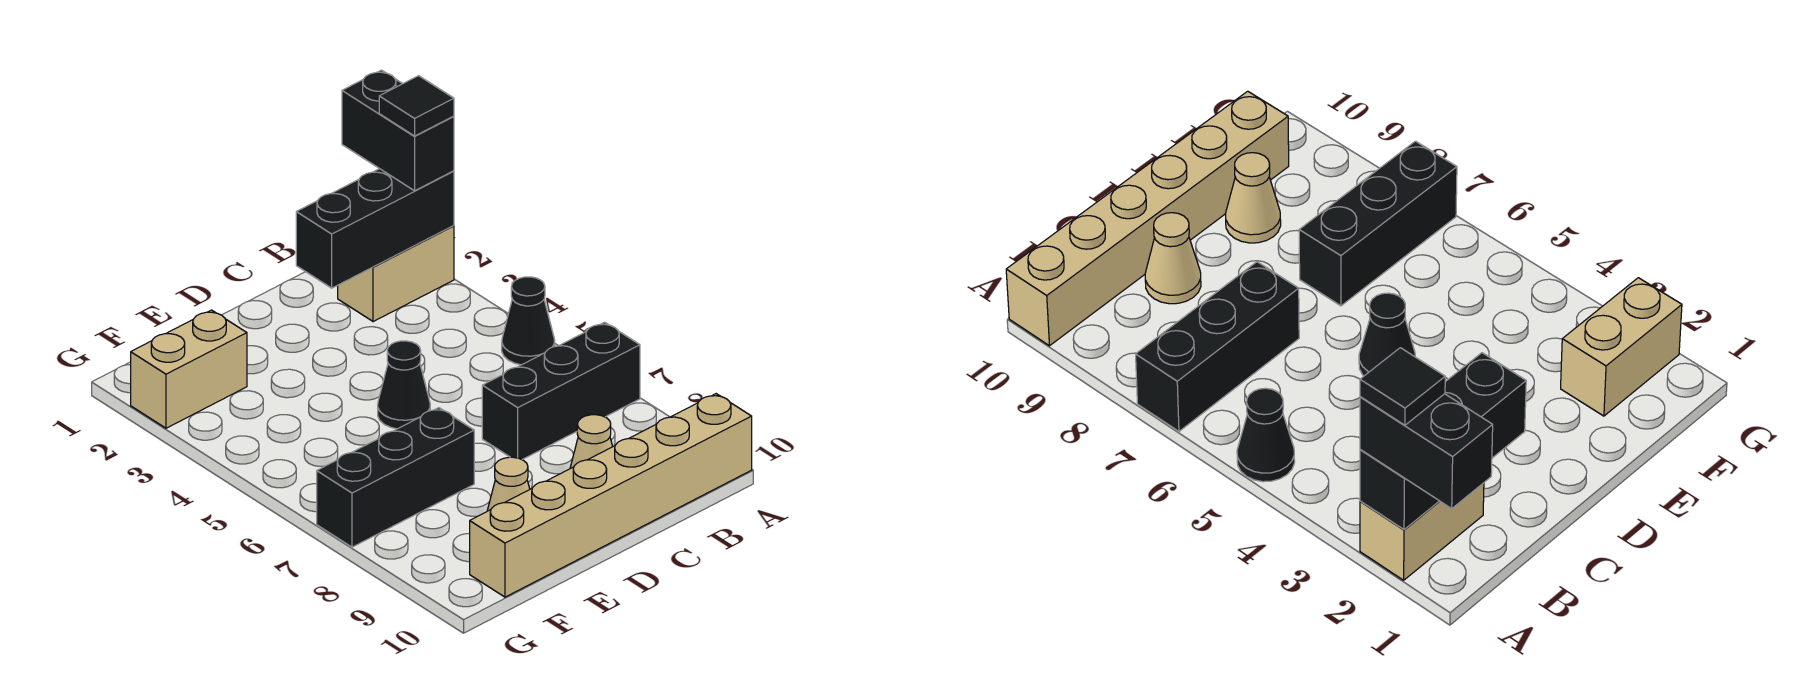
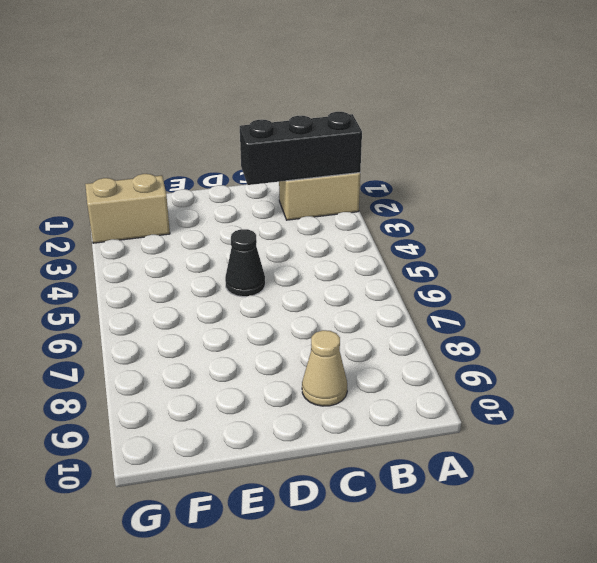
none -> black 1x1 cone [502,277,555,365]
none -> black 1x3 brick [482,322,640,460]
none -> tan 1x6 brick [470,394,752,597]

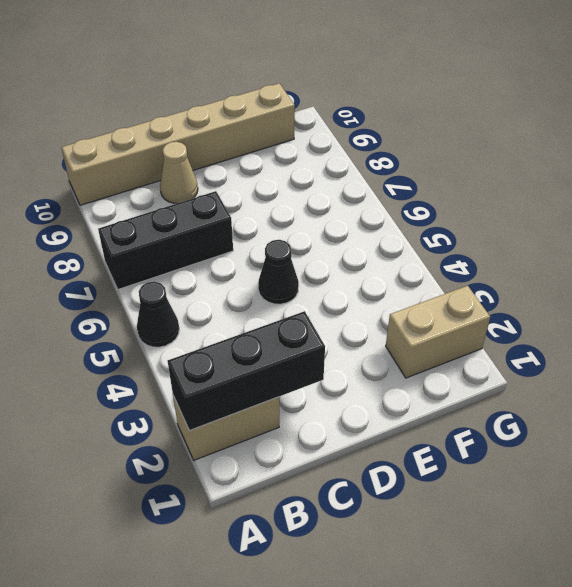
none -> black 1x3 brick [317,408,474,547]
none -> tan 1x1 cone [487,457,530,511]
none -> black 1x2 brick [342,70,454,191]

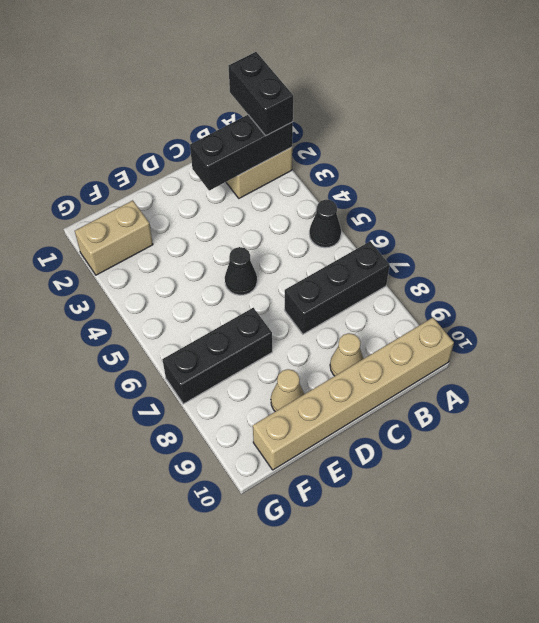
none -> black 1x1 tile [379,76,454,136]

